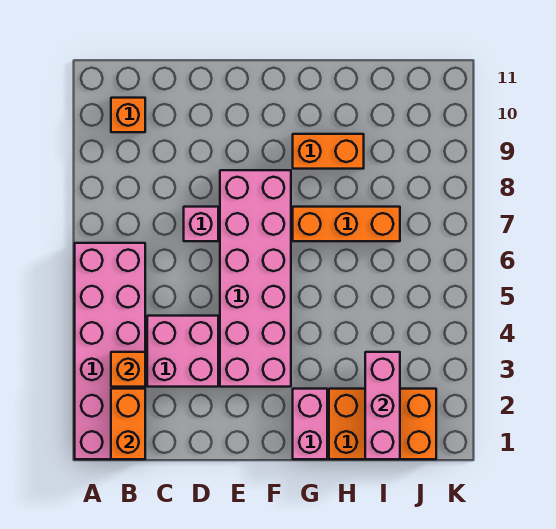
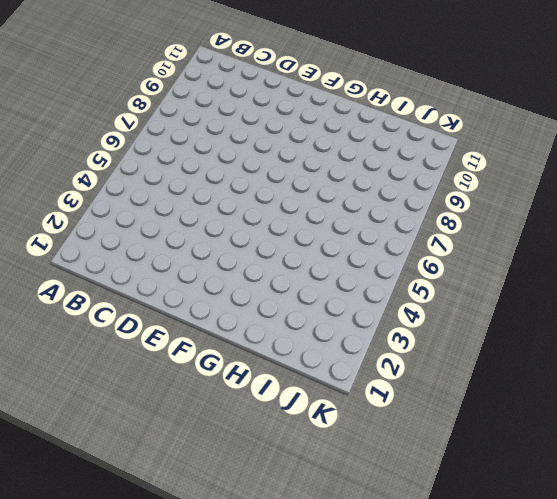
none -> pink 2x6 brick [75,243,145,459]
none -> orange 1x1 brick [111,98,145,132]
none -> pink 2x2 brick [147,316,218,387]

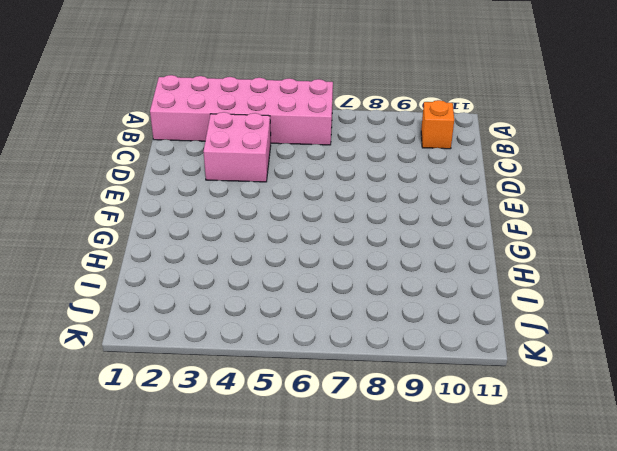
none -> pink 1x1 brick [184,207,218,241]
none -> pink 2x6 brick [220,170,291,387]
none -> pink 1x2 brick [293,389,327,459]

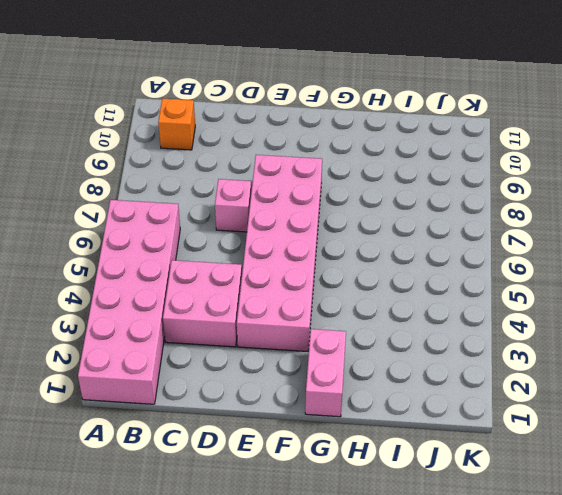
none -> orange 1x3 brick [293,207,400,241]
none -> orange 1x2 brick [293,134,364,169]
none -> orange 2x3 brick [329,389,436,459]

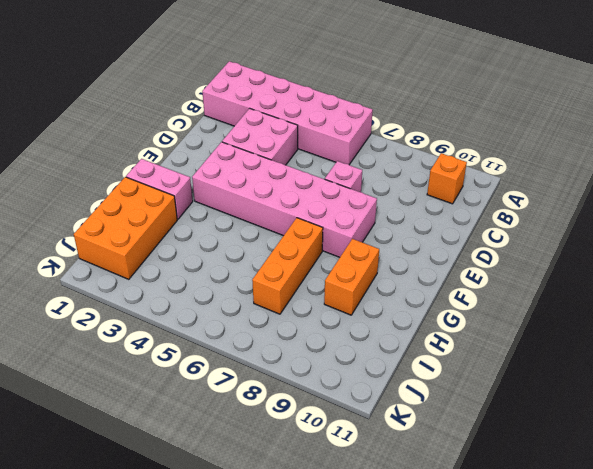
none -> orange 1x2 brick [111,389,145,459]
none -> orange 1x1 brick [111,352,145,387]
none -> pink 1x3 brick [365,352,400,459]

